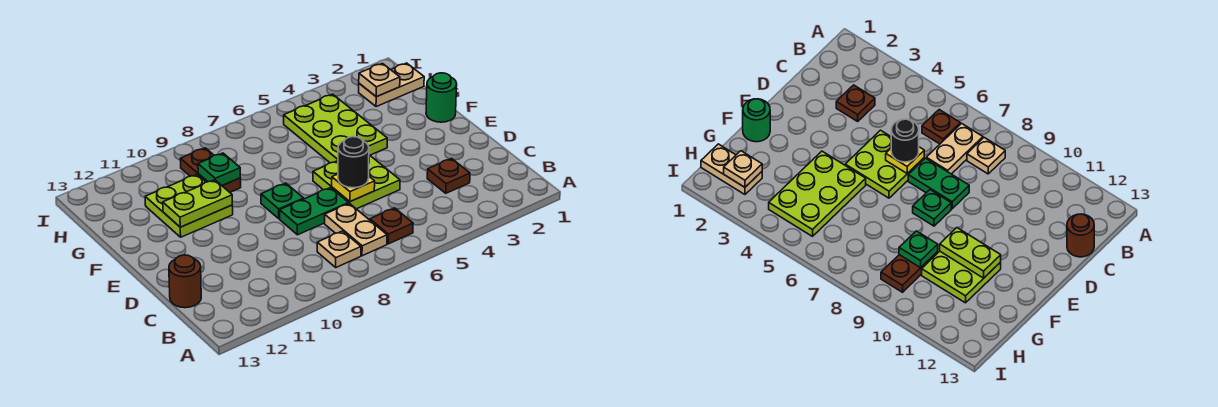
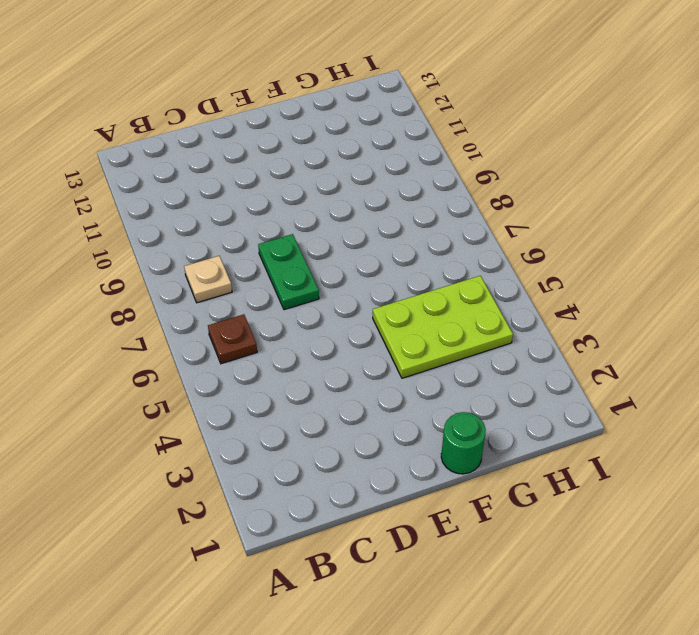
none -> tan 1x2 plate [325,203,387,256]
none -> brown 1x1 plate [427,159,470,193]
none -> brown 1x1 round brick [169,255,201,308]

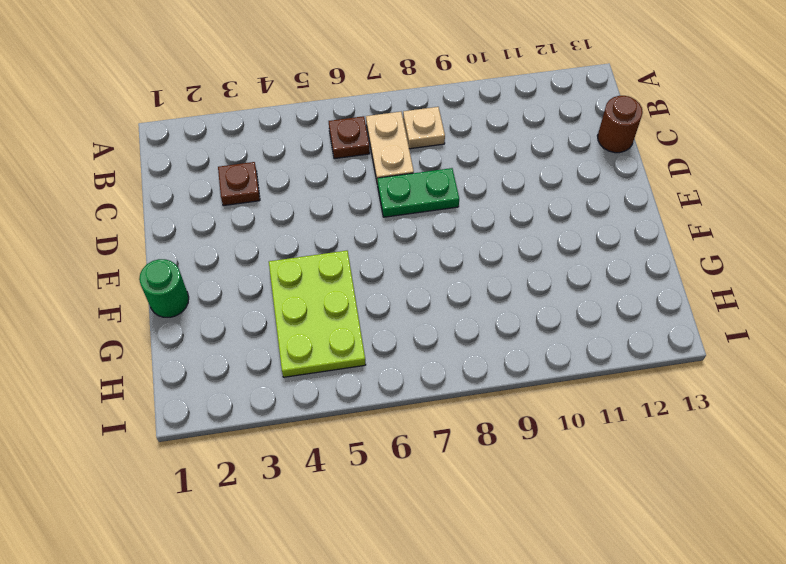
none -> lime 2x2 plate [313,155,400,209]
none -> green 1x1 plate [261,183,304,219]
none -> lime 2x2 plate [145,174,233,237]

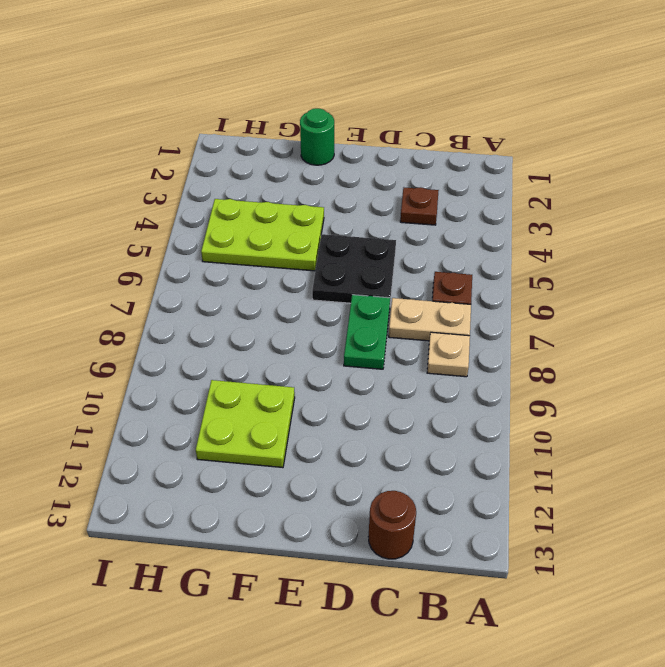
black 2x2 plate [312,234,396,303] -> lime 2x2 plate [313,155,400,209]
none -> green 1x1 plate [261,183,304,219]
none -> brown 1x2 plate [180,148,241,192]
none -> tan 1x2 plate [359,63,424,107]

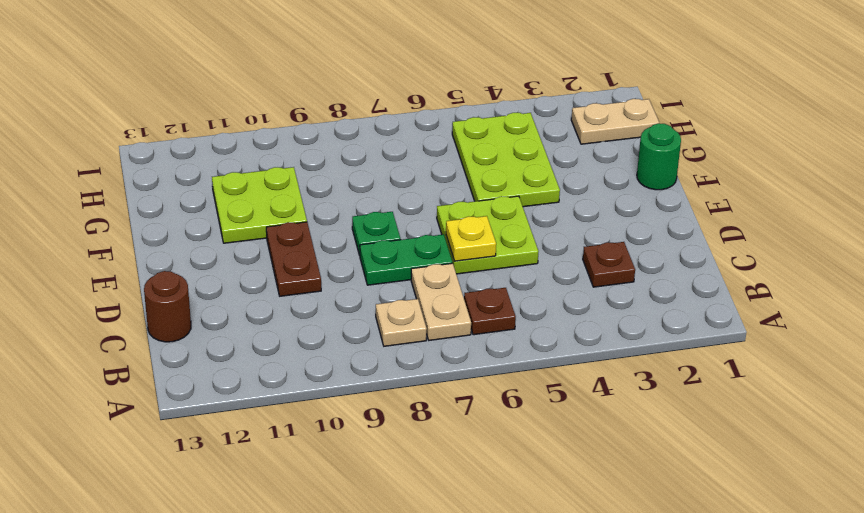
brown 1x2 plate [266,222,321,296] -> brown 1x2 plate moved to [180,148,241,192]
none -> lime 1x2 plate [163,180,232,227]
none -> green 1x1 plate [198,153,240,185]
none -> tan 1x1 plate [359,63,400,97]

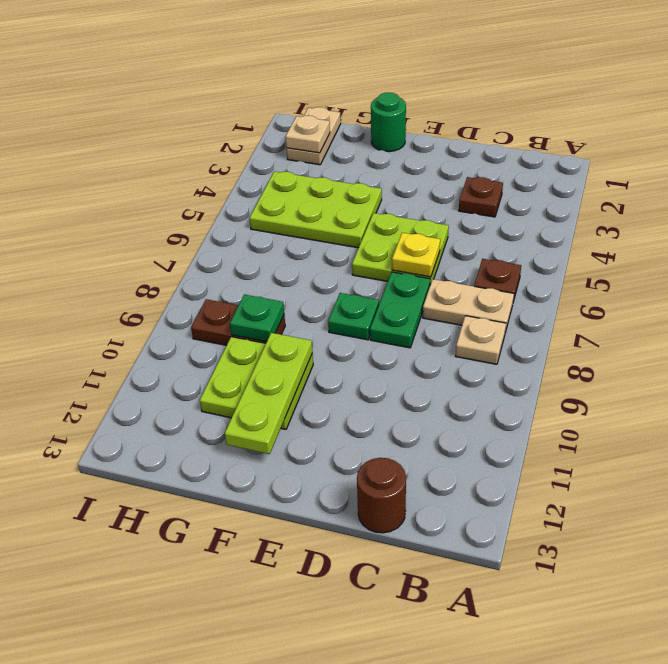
lime 1x3 plate [225,333,312,454] -> lime 1x2 plate [163,180,232,227]
none -> black 1x1 round brick [338,137,369,188]

